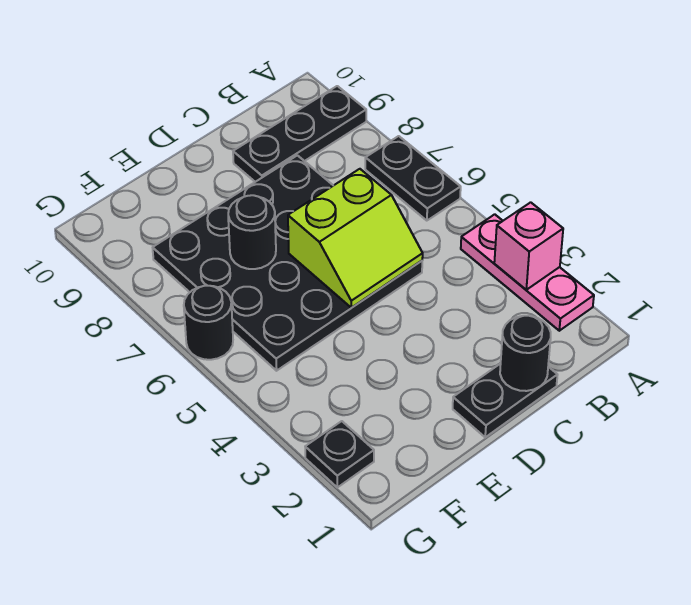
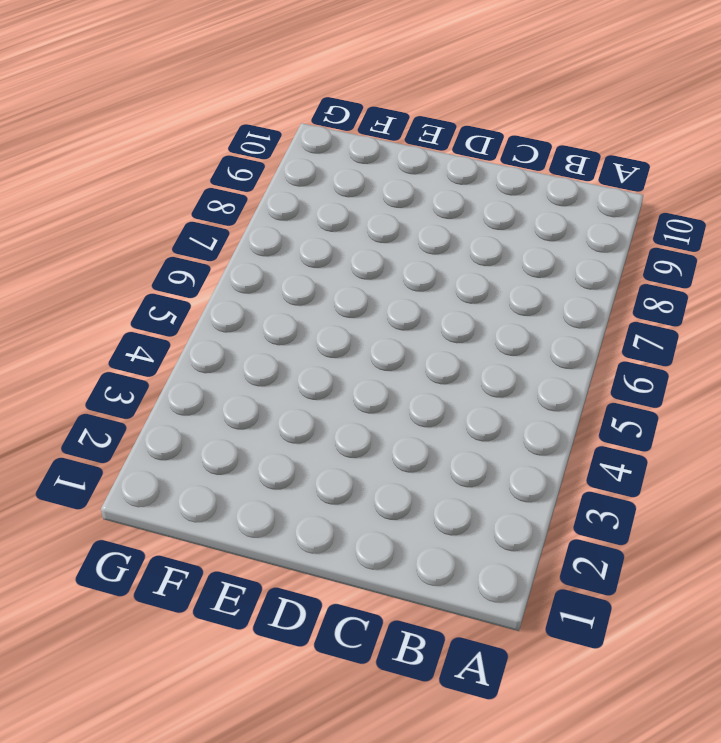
none -> pink 1x3 plate [461,214,594,331]
none -> black 1x2 plate [365,136,461,221]

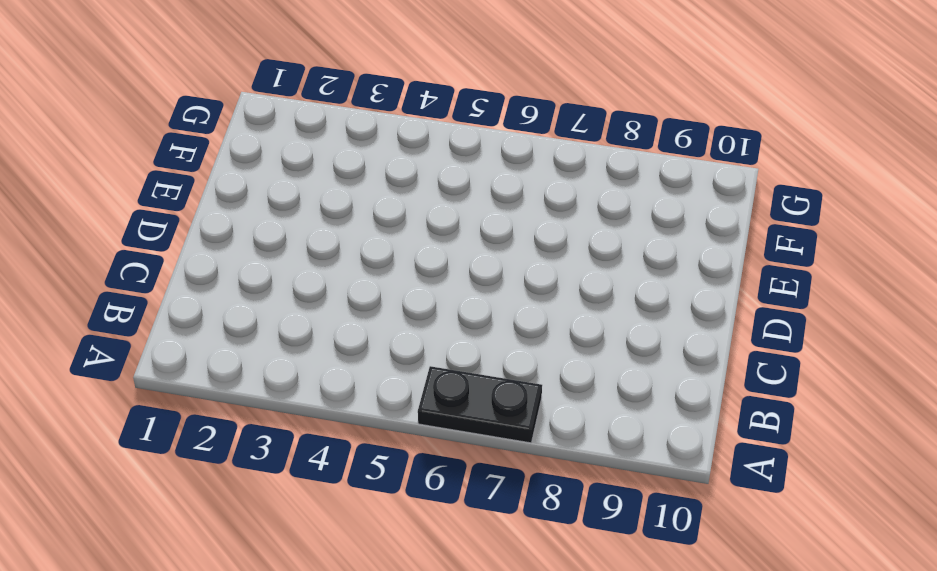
none -> pink 1x3 plate [461,214,594,331]
none -> black 1x3 plate [233,86,366,182]

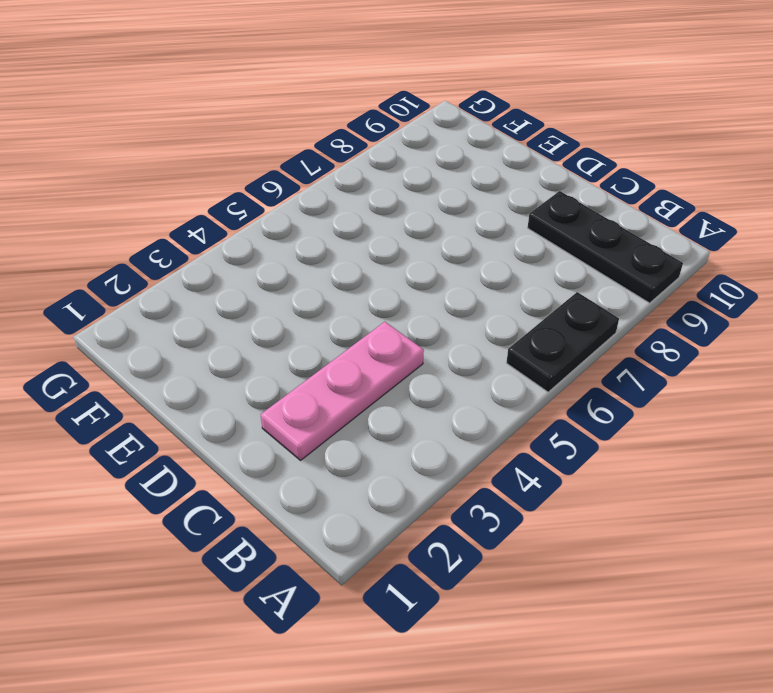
pink 1x3 plate [261,322,424,460] -> pink 1x3 plate moved to [461,214,594,331]
none -> black 1x2 plate [453,364,557,437]
none -> black 4x4 plate [153,155,422,371]

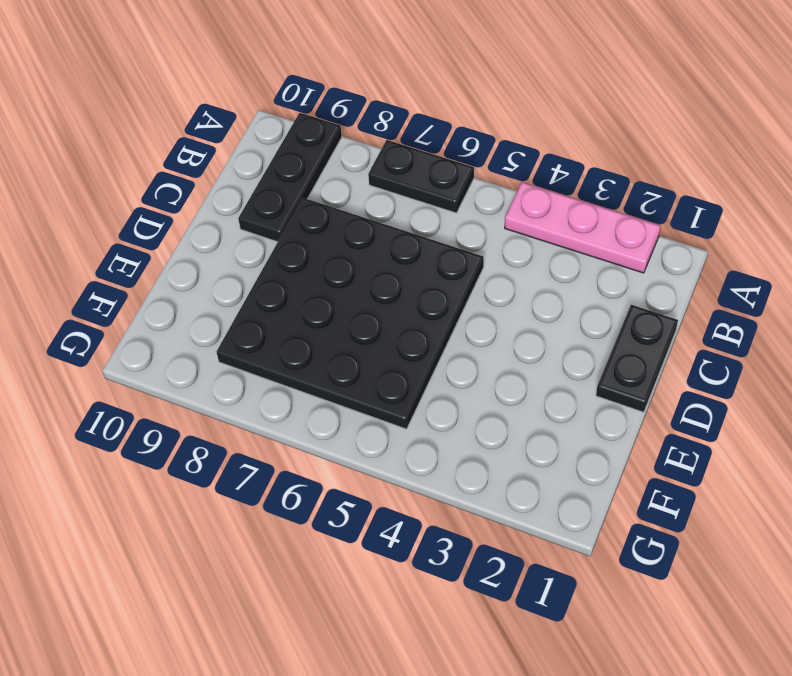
none -> black 1x1 plate [305,421,374,487]
none -> black 1x1 round brick [184,286,233,360]

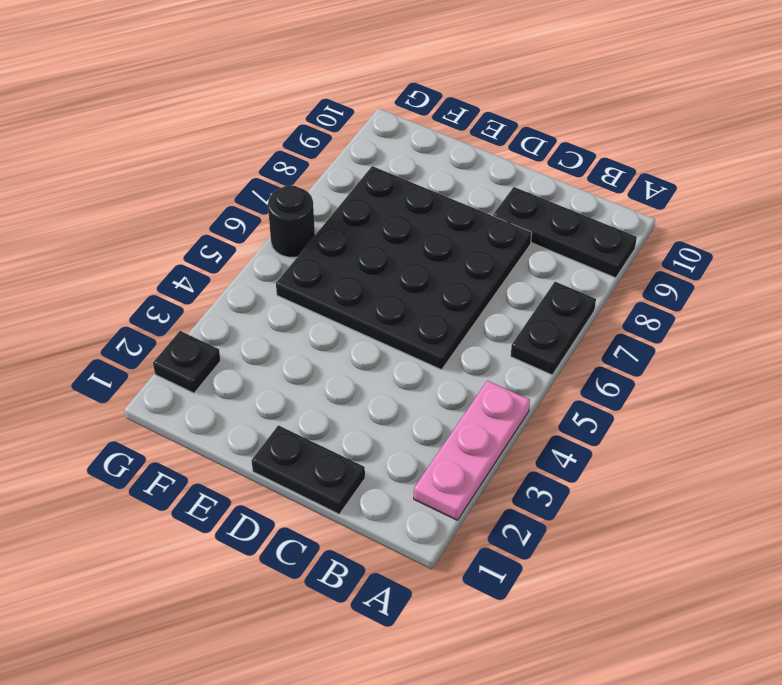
none -> pink 1x1 brick [494,202,563,290]
none -> black 1x1 round brick [500,316,551,391]

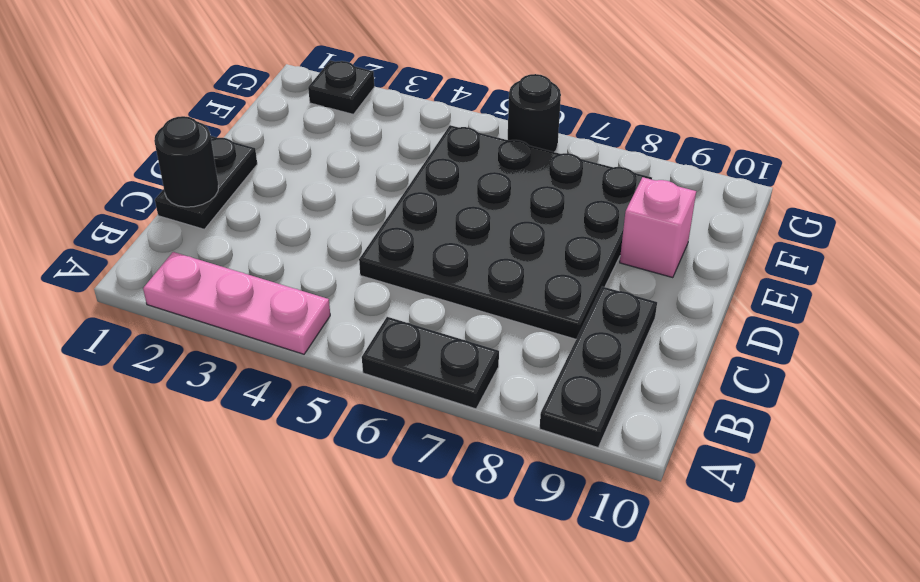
pink 1x1 brick [620,177,696,278] -> pink 1x1 brick moved to [494,202,563,290]
none -> lime 2x2 slope [288,169,423,308]
none -> black 1x1 round brick [228,195,276,269]

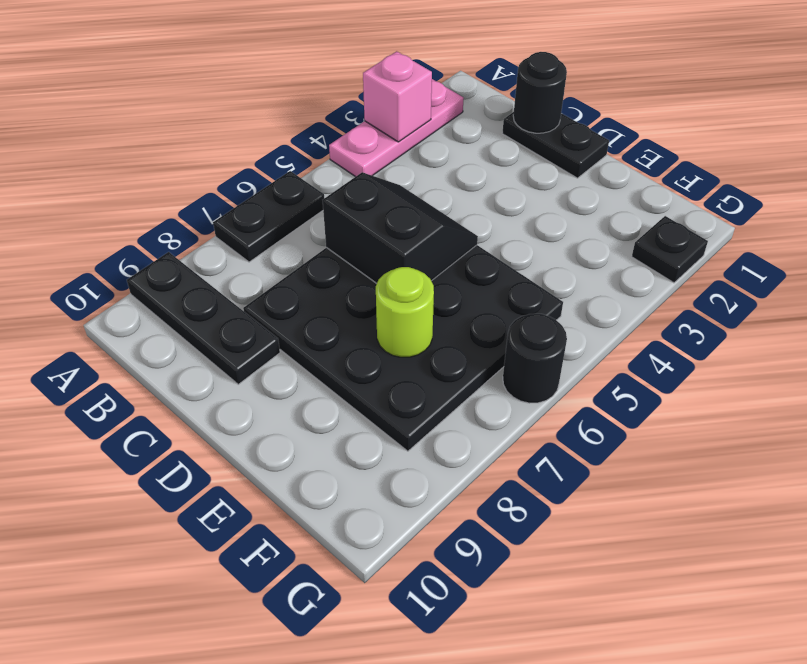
black 2x2 slope [323,172,478,283] -> lime 2x2 slope [288,169,423,308]
lime 1x1 round brick [376,267,434,357] -> black 1x1 round brick [228,195,276,269]

